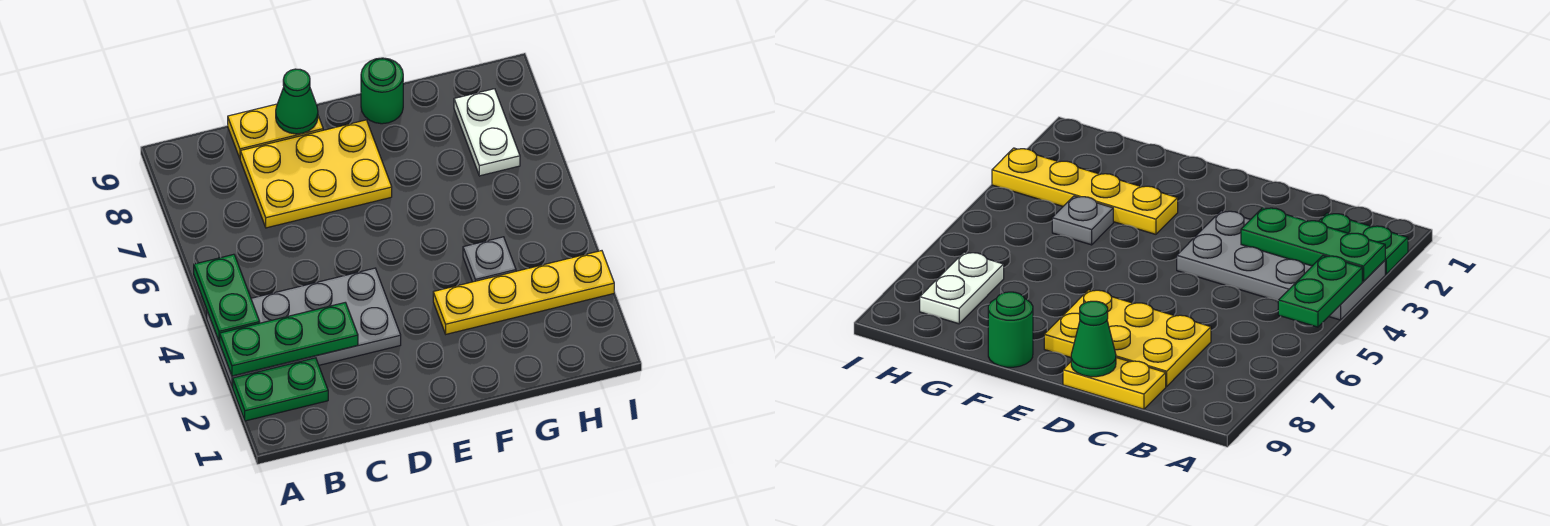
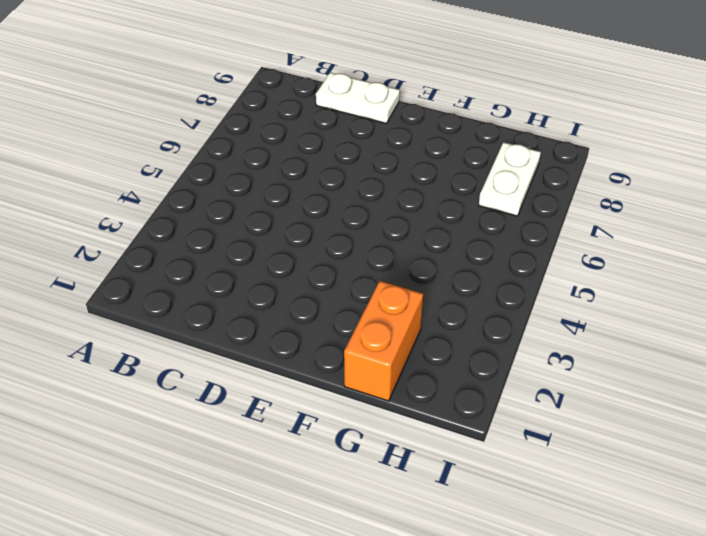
white 1x2 plate [316,73,400,123] -> yellow 1x2 plate [228,104,323,158]
orange 1x2 brick [344,281,423,401] -> none
none -> green 1x2 plate [233,358,328,421]
none -> grey 2x4 plate [207,268,401,387]

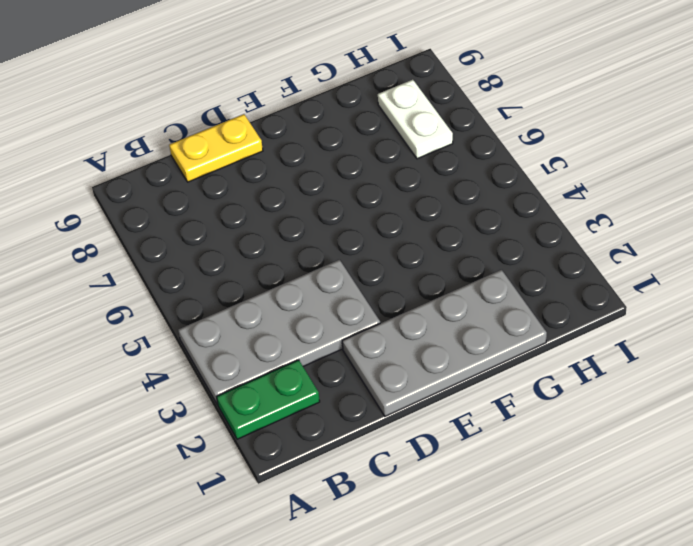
grey 2x4 plate [342,270,547,416] -> none
none -> yellow 2x3 plate [240,120,392,228]
none -> yellow 1x4 plate [433,251,614,334]

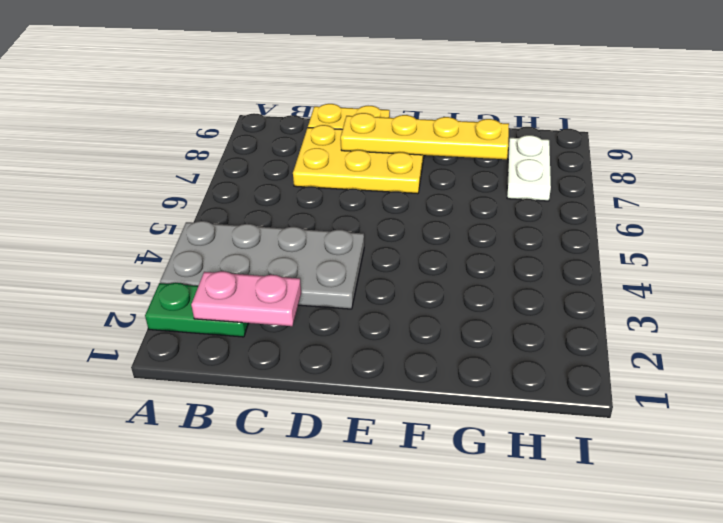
pink 1x2 plate [191,271,301,326] -> none
yellow 1x4 plate [341,113,509,159] -> yellow 1x4 plate moved to [433,251,614,334]
none -> green 1x1 round brick [361,58,403,124]
none -> grey 1x1 plate [463,237,516,282]

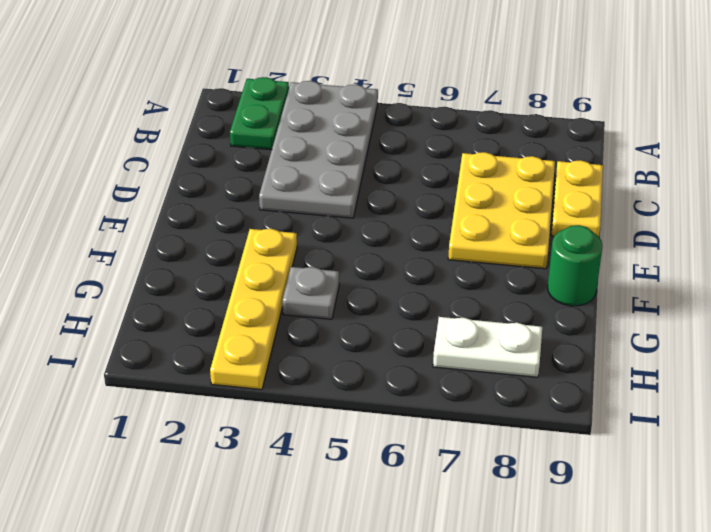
none -> green 1x3 plate [220,302,358,376]
none -> green 1x2 plate [194,254,260,342]

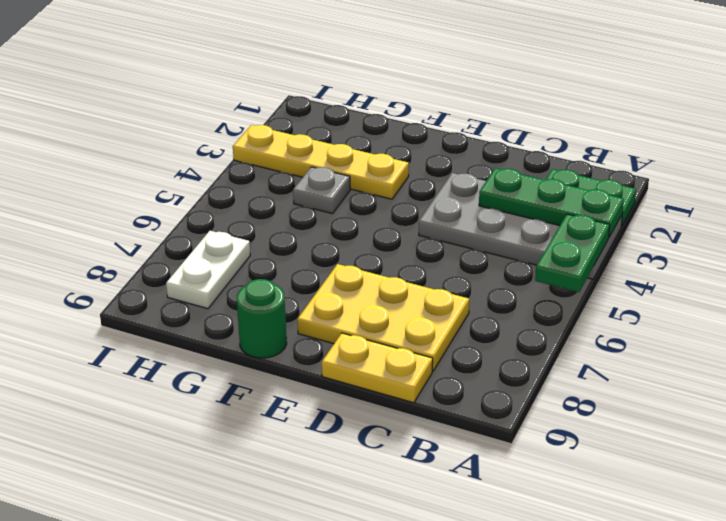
none -> green 1x1 cone [276,69,318,134]

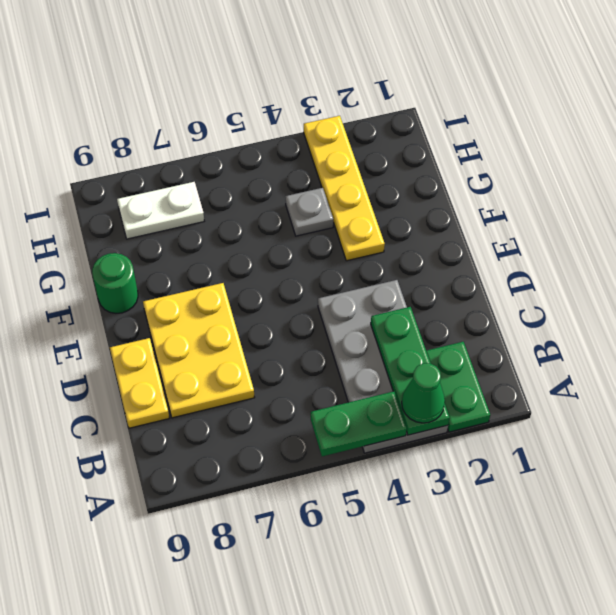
green 1x1 cone [402,363,445,423] -> green 1x1 cone moved to [276,69,318,134]

